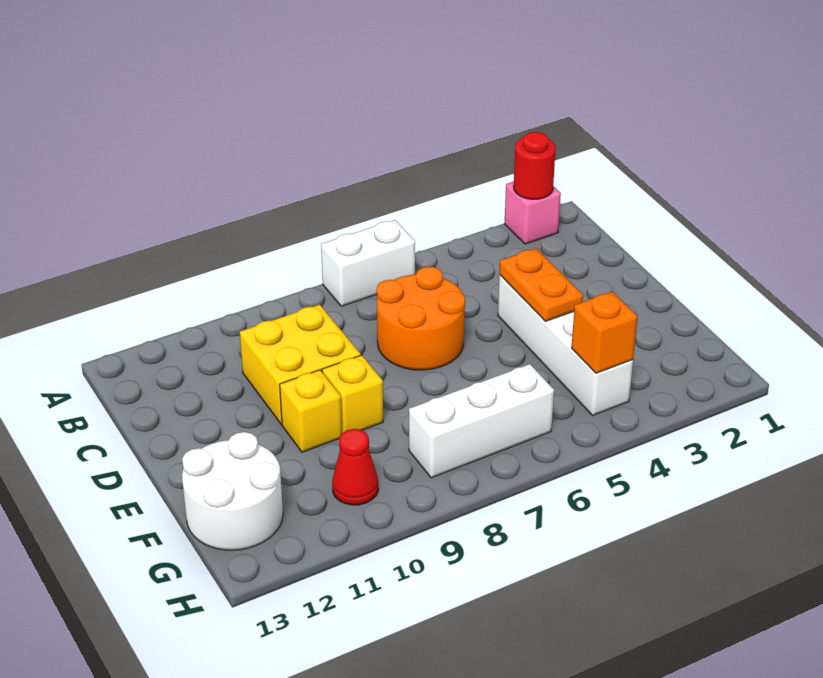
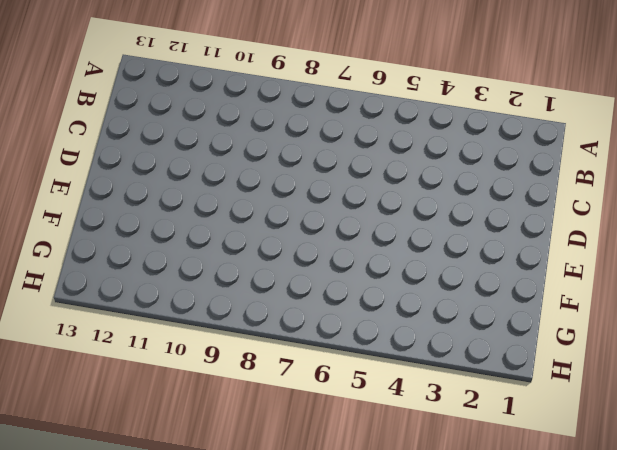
none -> pink 1x1 brick [505,182,561,244]
none -> white 1x2 brick [321,220,415,306]
none -> orange 2x2 round brick [377,267,465,370]

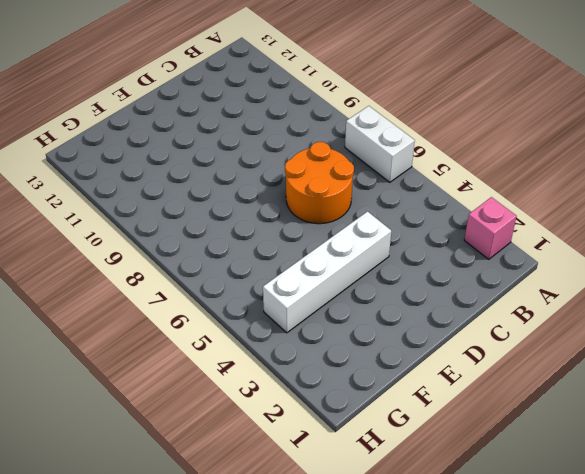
none -> yellow 2x2 brick [240,305,361,424]
none -> yellow 1x1 brick [322,355,383,433]
none -> yellow 1x1 brick [280,370,342,452]

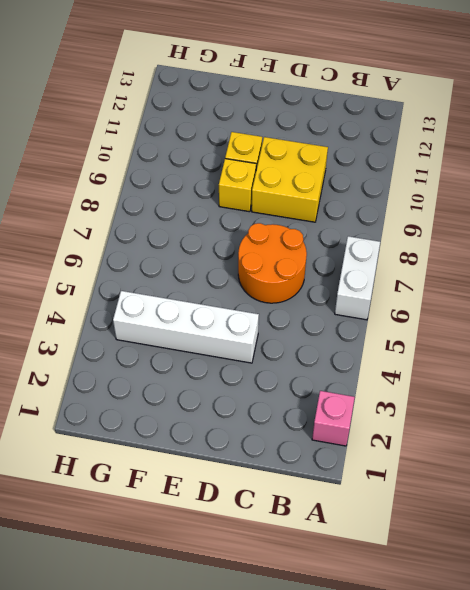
none -> white 2x2 round brick [182,432,283,550]
none -> white 1x3 brick [409,364,554,478]
none -> red 1x1 cone [332,429,378,505]

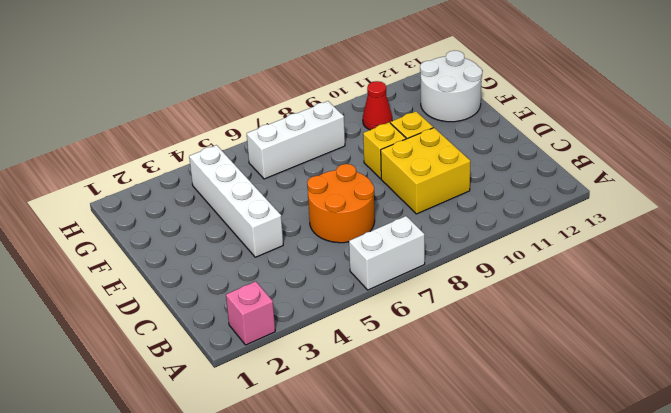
none -> red 1x1 round brick [514,132,556,199]
none -> orange 1x2 plate [499,248,583,321]
none -> orange 1x1 brick [572,292,638,373]

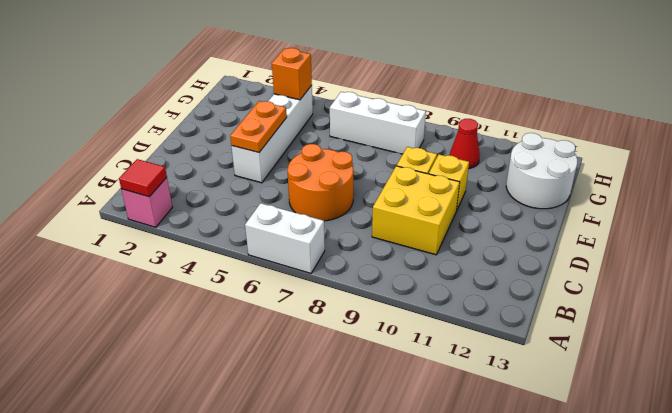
red 1x1 tile [119,159,167,197] -> red 1x1 round brick [514,132,556,199]

